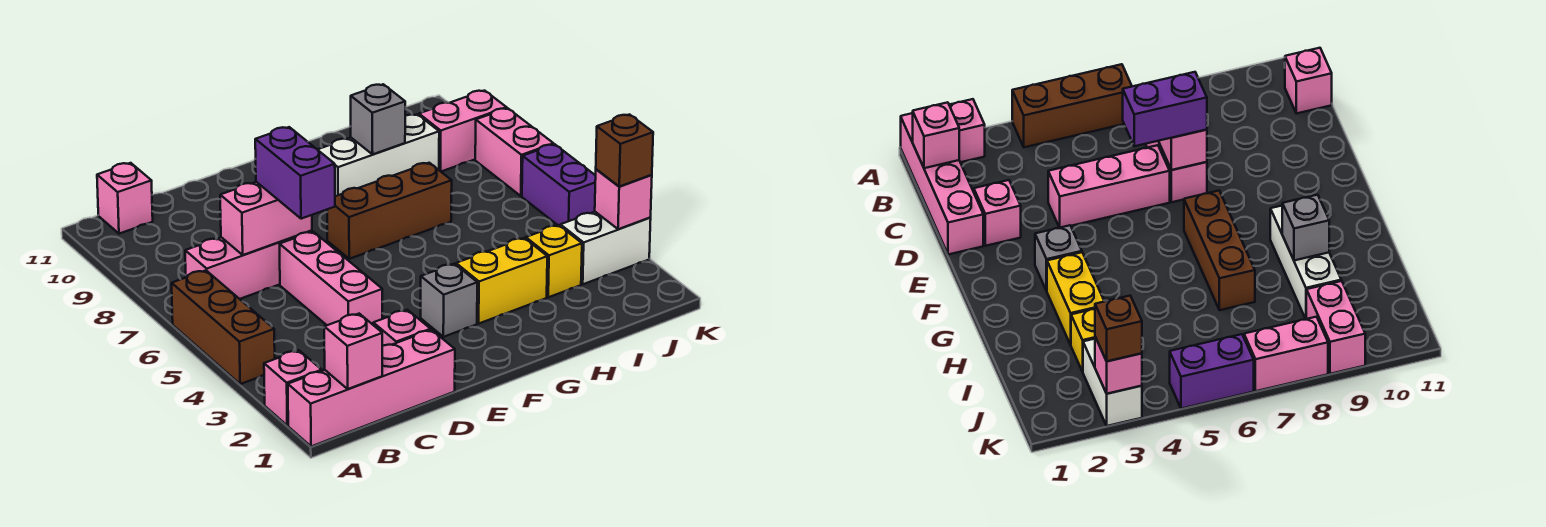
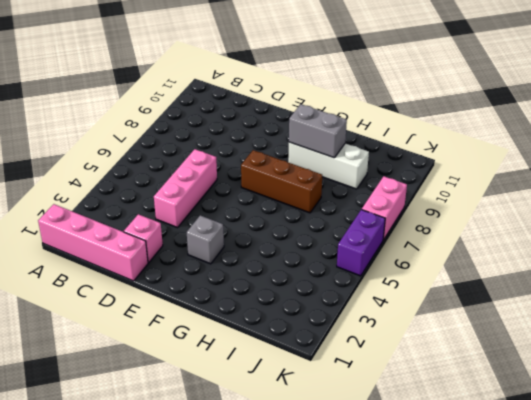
grey 1x2 brick [289,104,347,158] -> grey 1x1 brick [351,84,405,154]
none -> pink 1x1 brick [264,350,322,425]
none -> brown 1x3 brick [172,270,275,384]
none -> pink 1x3 brick [185,231,312,299]

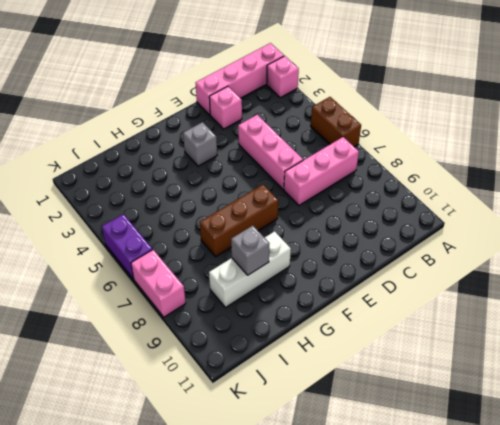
brown 1x2 brick [311,97,361,147] -> brown 1x3 brick [172,270,275,384]
none -> pink 1x1 brick [97,163,153,234]
none -> yellow 1x2 brick [456,238,547,323]
none -> yellow 1x1 brick [526,225,582,297]

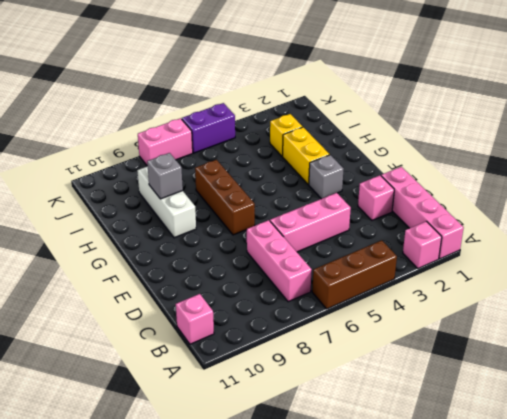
none -> white 1x2 brick [560,212,651,284]
none -> pink 1x2 brick [419,91,507,172]
none -> pink 1x1 brick [324,314,382,389]

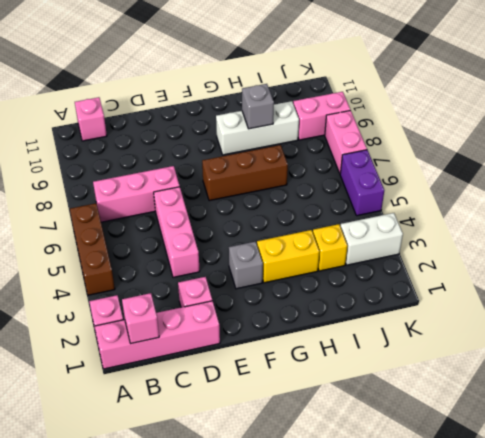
none -> pink 1x2 brick [220,182,312,255]
none -> pink 1x1 brick [595,169,652,229]
none -> purple 1x2 brick [255,127,335,219]

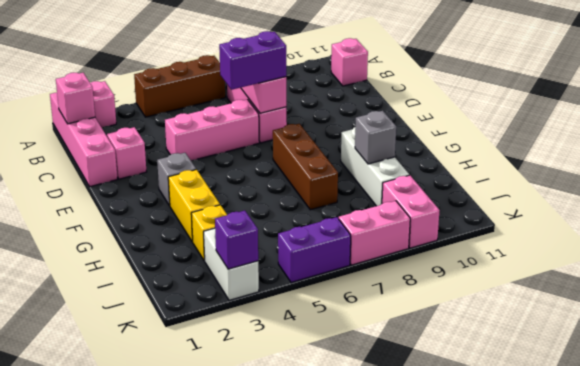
purple 1x1 brick [215,211,258,269] -> pink 1x1 brick [595,169,652,229]
none -> brown 1x1 brick [596,114,653,186]

